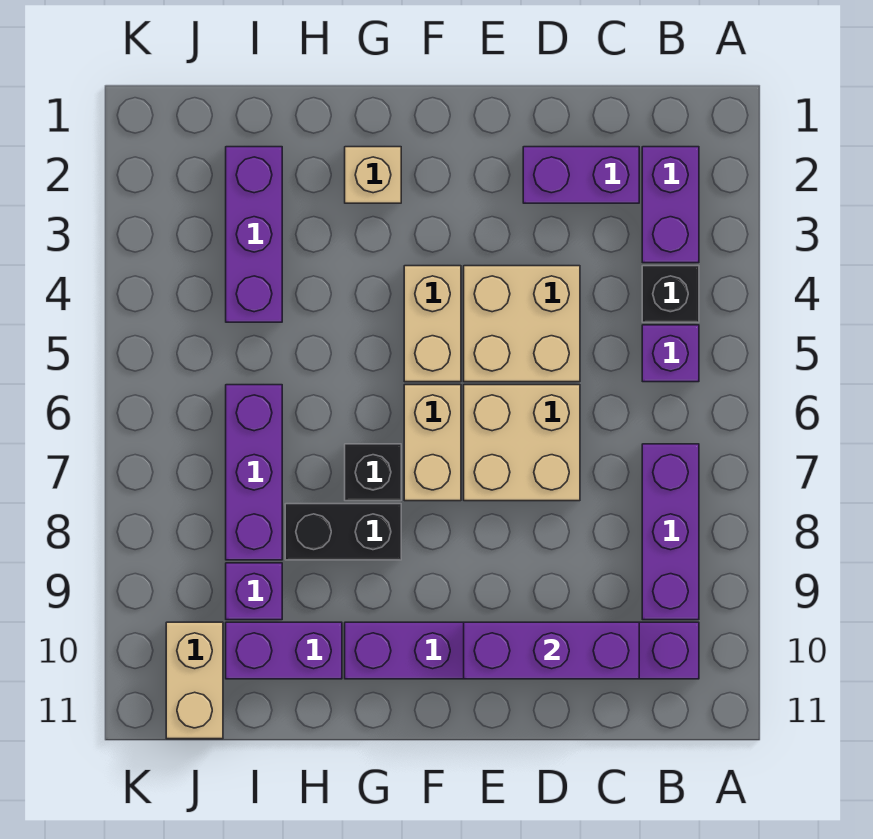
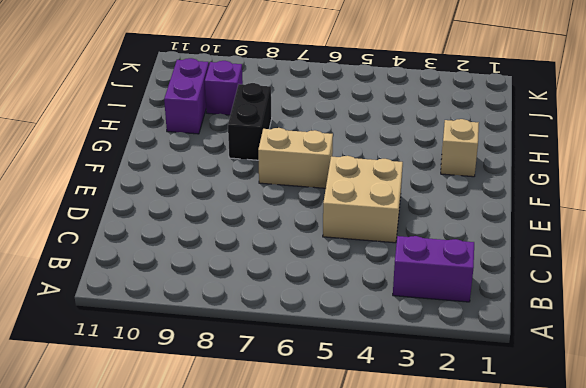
none -> black 1x1 brick [642,266,699,322]
none -> purple 1x1 brick [642,325,699,382]
none -> purple 1x3 brick [642,444,699,620]

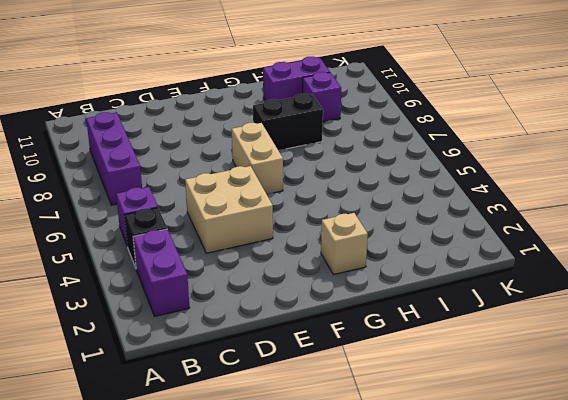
none -> purple 1x6 brick [345,622,699,679]
none -> purple 1x2 brick [523,147,639,203]
none -> tan 2x2 brick [464,385,580,501]

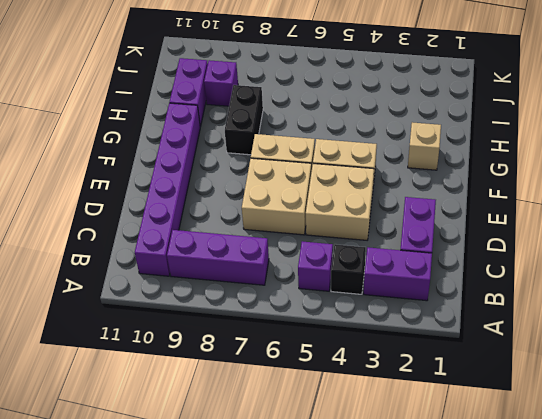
none -> black 1x1 brick [345,444,401,501]
none -> purple 1x3 brick [226,147,282,322]
none -> purple 1x3 brick [226,385,282,560]

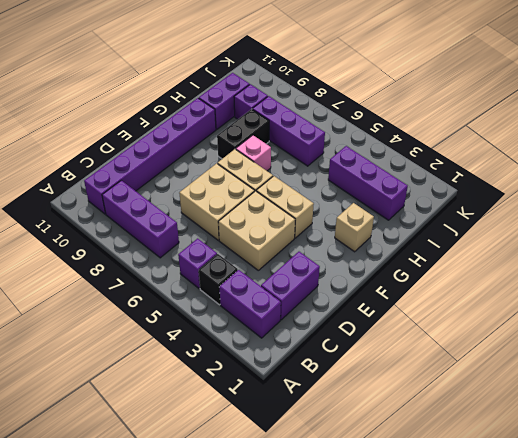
pink 1x1 brick [236,135,271,171] -> black 1x1 brick [345,444,401,501]
none -> tan 1x2 brick [166,622,223,739]
none -> purple 1x3 brick [464,622,639,679]

